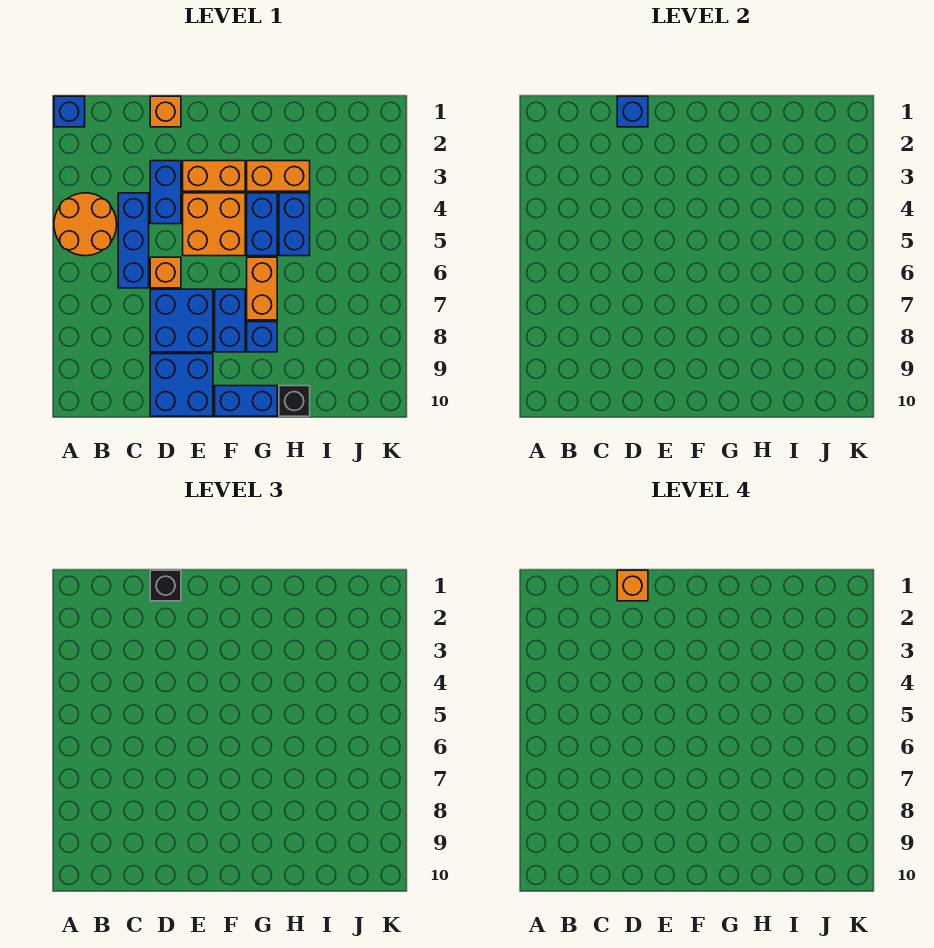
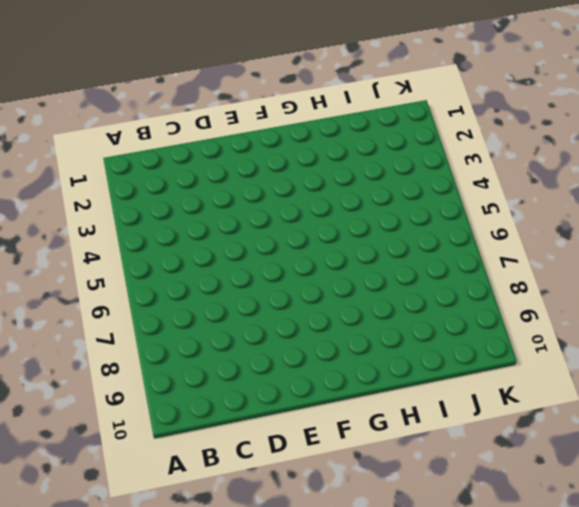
none -> blue 1x1 brick [54,96,85,127]
none -> orange 2x2 round brick [54,193,117,256]
none -> blue 1x3 brick [118,193,149,288]

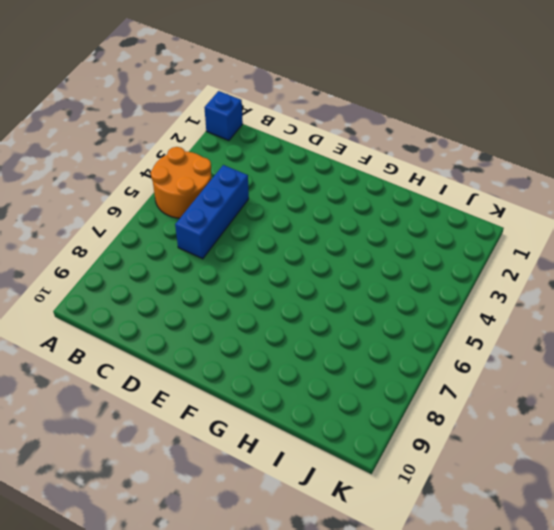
none -> orange 1x1 brick [150,96,181,127]
none -> blue 1x2 brick [150,161,181,224]
none -> orange 1x1 brick [150,257,181,288]

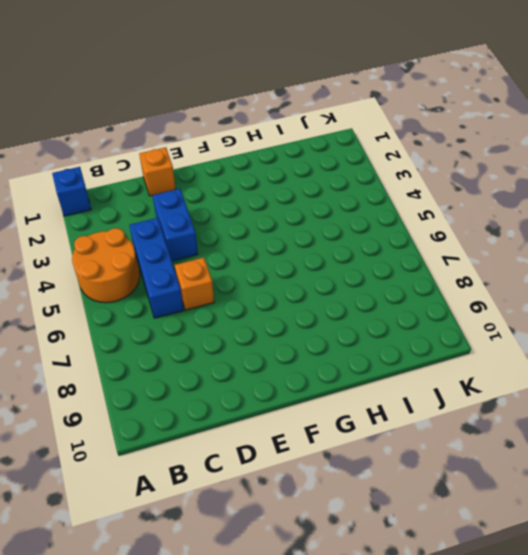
none -> blue 2x2 brick [150,289,213,352]
none -> blue 2x2 brick [150,354,213,416]
none -> orange 1x2 brick [183,161,245,191]

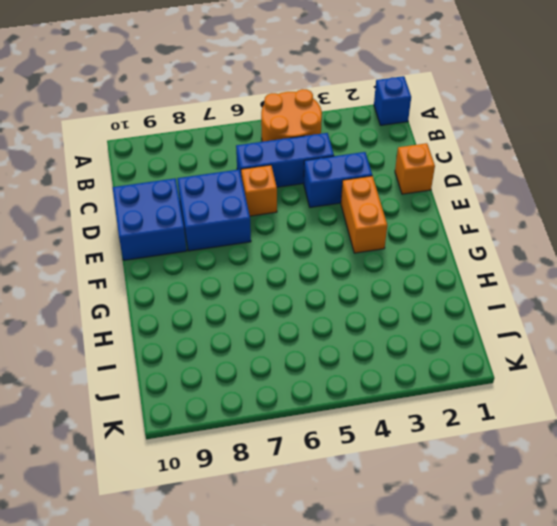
none -> orange 2x2 brick [183,193,245,256]
none -> blue 1x2 brick [215,289,245,352]
none -> blue 1x2 brick [215,386,277,416]

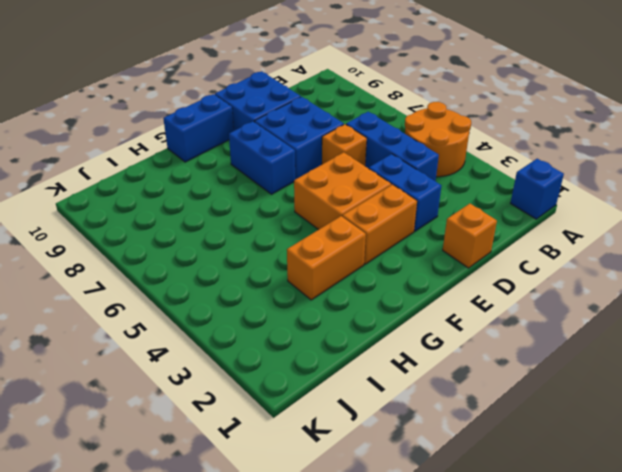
none -> blue 1x2 brick [247,193,277,256]
none -> orange 1x2 brick [247,257,277,320]
none -> blue 1x1 brick [247,322,277,352]

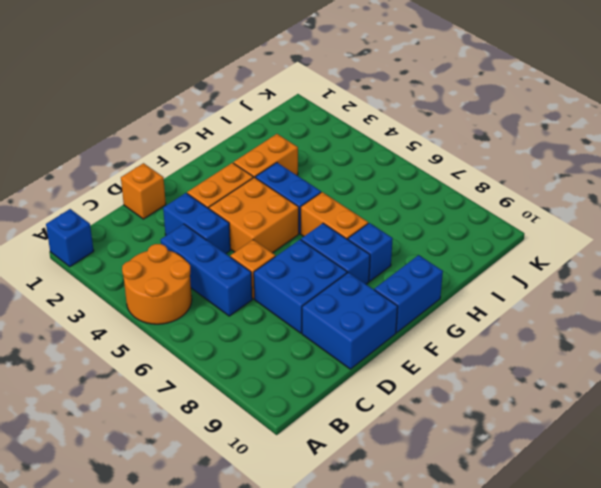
none -> blue 1x2 brick [279,193,310,256]
none -> black 1x1 brick [279,386,310,416]
none -> blue 1x1 brick [617,96,648,127]

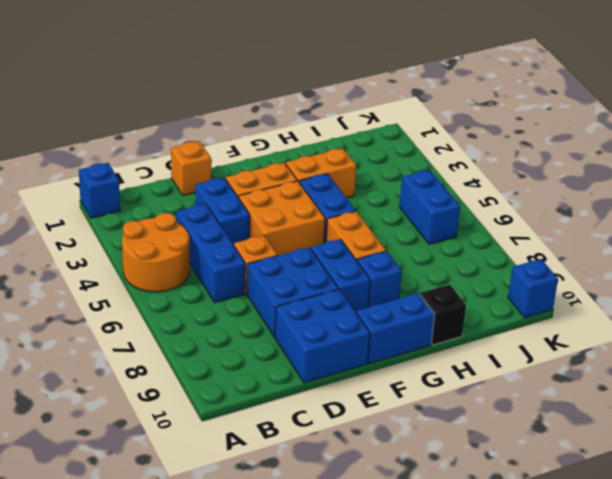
blue 1x2 brick [400,170,460,244] -> blue 1x2 brick moved to [279,193,310,256]
blue 1x1 brick [508,259,558,318] -> blue 1x1 brick moved to [617,96,648,127]
none -> black 1x1 brick [150,570,181,601]
none -> orange 1x1 brick [617,570,648,601]

